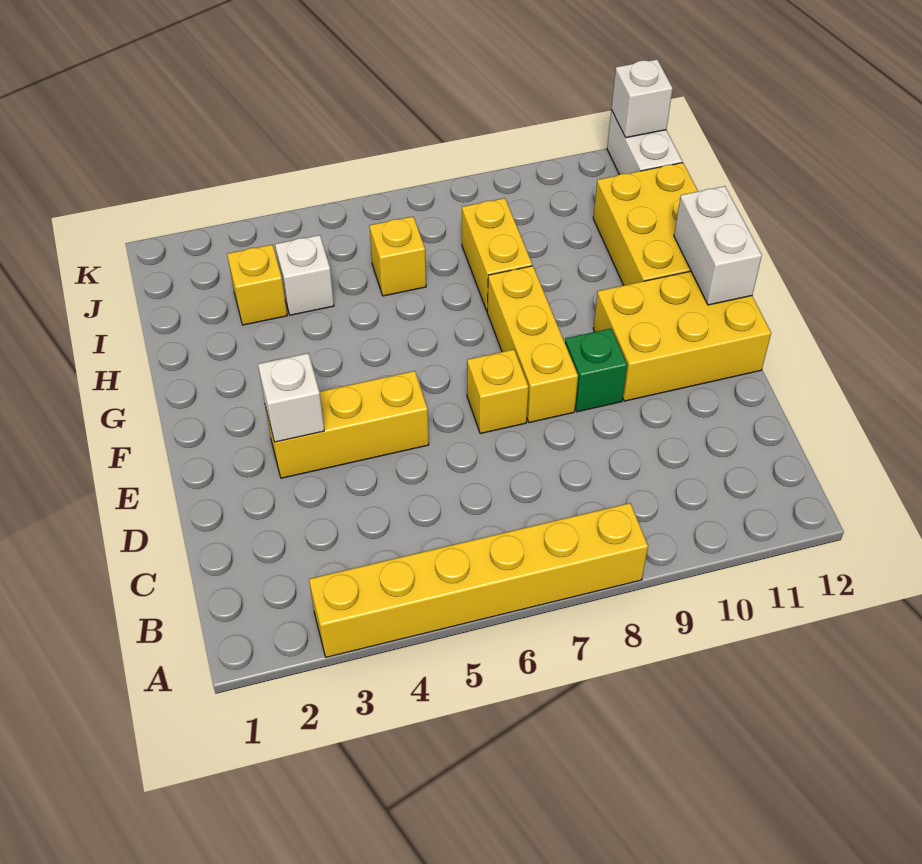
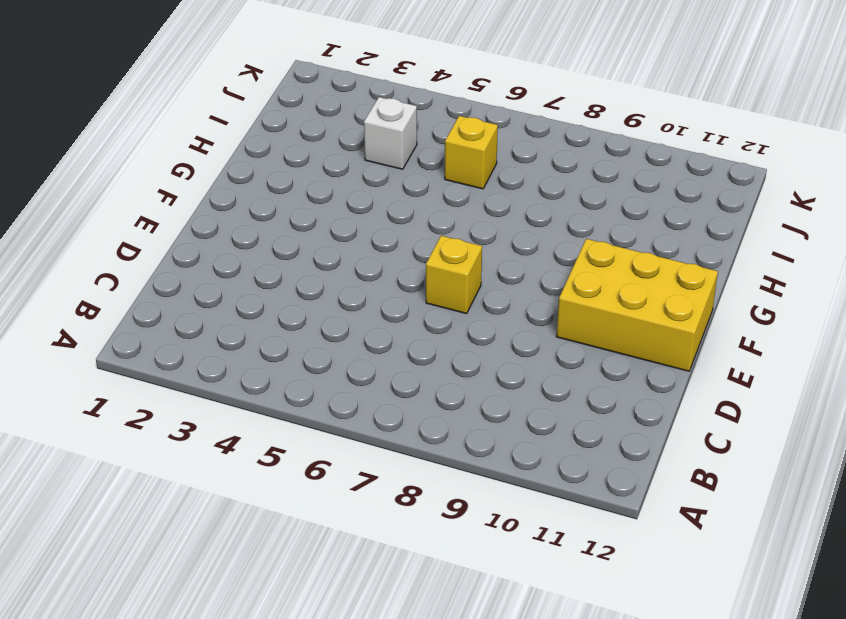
none -> yellow 1x6 brick [309,503,648,657]
none -> yellow 1x3 brick [266,371,429,478]
none -> yellow 1x3 brick [487,266,578,423]

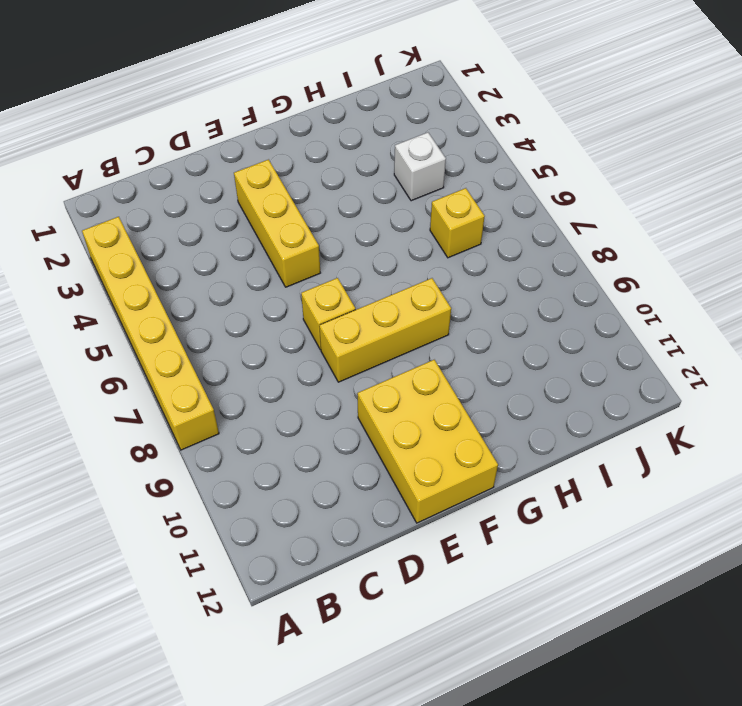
none -> green 1x1 brick [565,329,627,412]
none -> yellow 2x3 brick [593,163,698,285]
none -> yellow 1x2 brick [462,198,532,311]

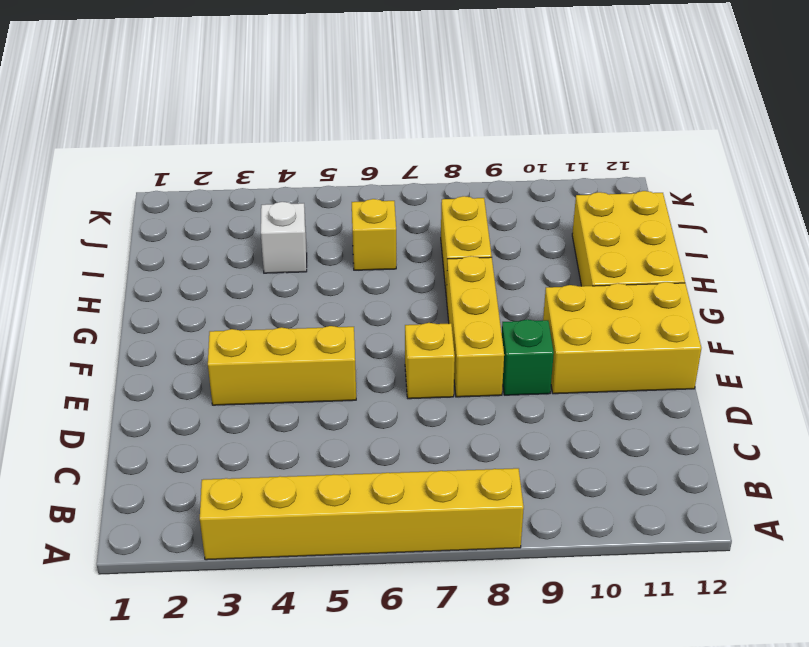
none -> yellow 1x1 brick [227,245,287,325]
none -> white 1x2 brick [607,110,682,175]
none -> white 1x1 brick [258,353,324,442]

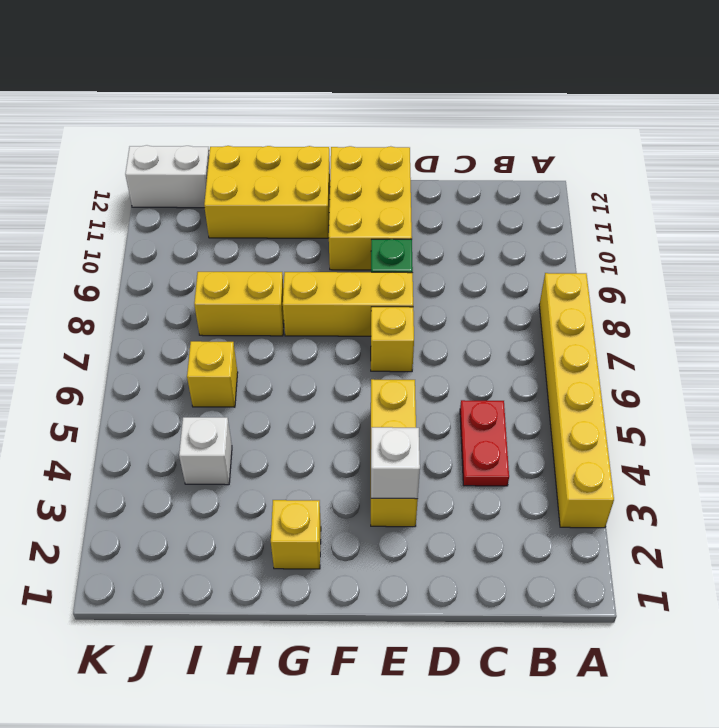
red 1x2 plate [460,400,509,486] -> none
yellow 1x1 brick [271,500,321,569] -> yellow 1x1 brick moved to [227,245,287,325]
none -> white 1x2 brick [674,186,762,305]
none -> white 1x1 brick [611,59,673,138]

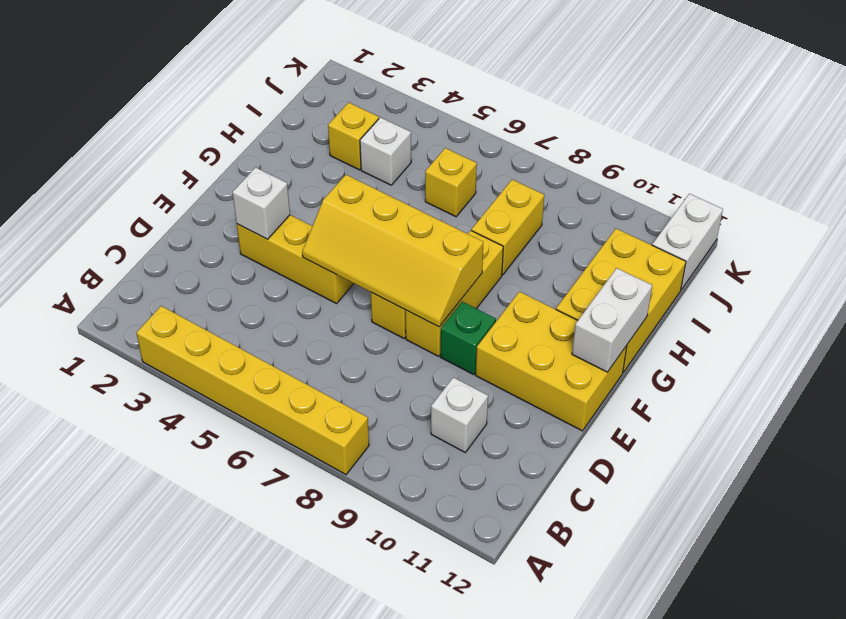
white 1x1 brick [431,377,488,452] -> white 1x1 brick moved to [611,59,673,138]
yellow 2x4 slope [302,175,483,327] -> none

